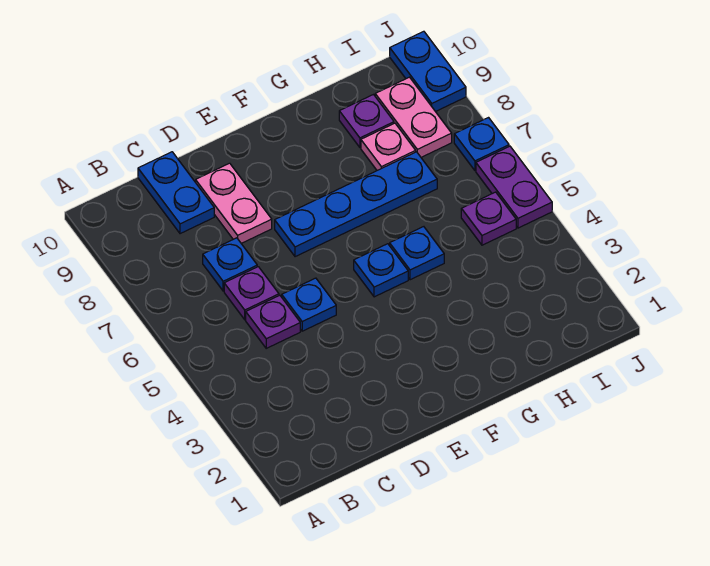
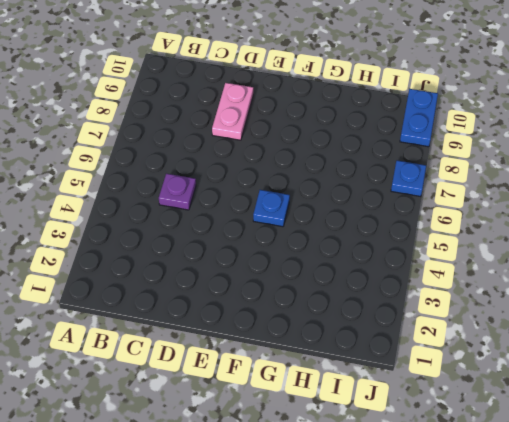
none -> purple 1x1 plate [224,267,279,320]
none -> blue 1x1 plate [203,238,257,291]
none -> blue 1x2 plate [138,152,214,234]

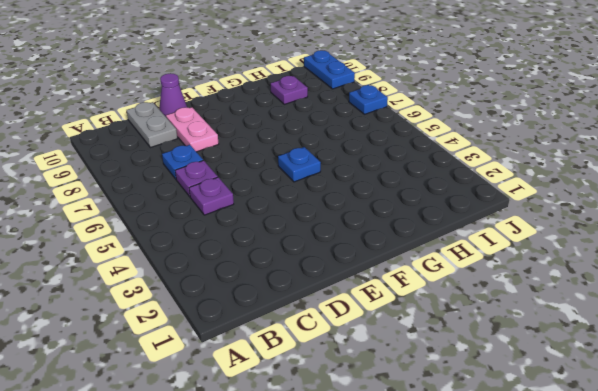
grey 1x2 plate [127,102,177,148] -> blue 1x2 plate [138,152,214,234]
purple 1x1 cone [159,73,187,117] -> none
none -> blue 1x1 plate [282,278,336,331]
none -> blue 1x4 plate [275,152,437,257]
none -> blue 1x1 plate [390,227,444,280]

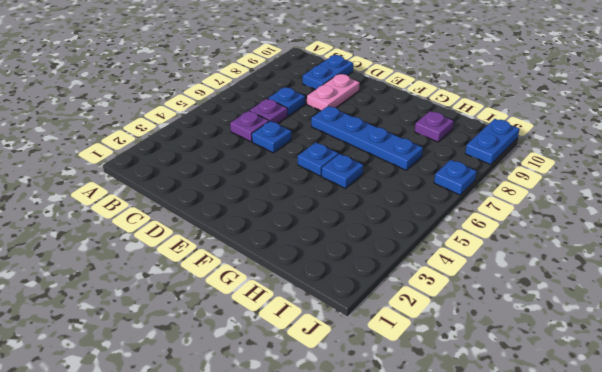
none -> pink 1x1 plate [361,123,416,170]
none -> purple 1x1 plate [461,192,516,245]
none -> pink 1x2 plate [375,77,452,157]

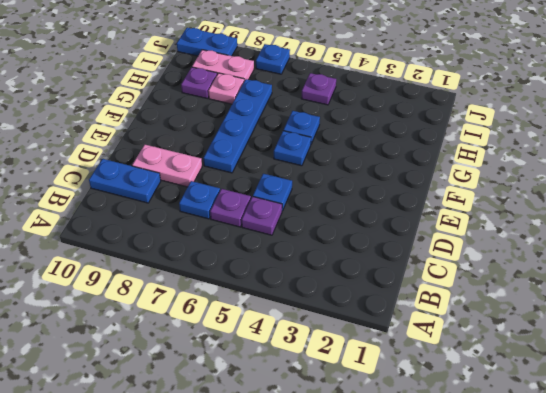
none -> purple 1x2 plate [476,146,552,228]

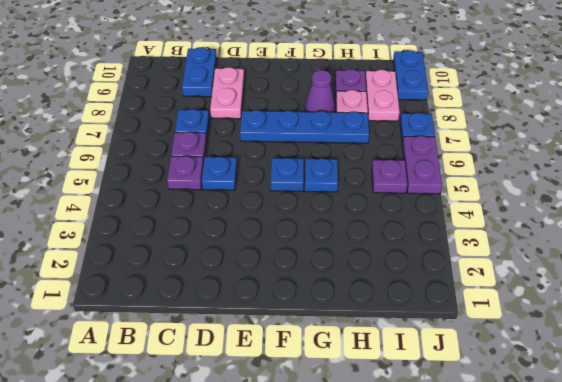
purple 1x1 cone [305,70,335,112] -> none

